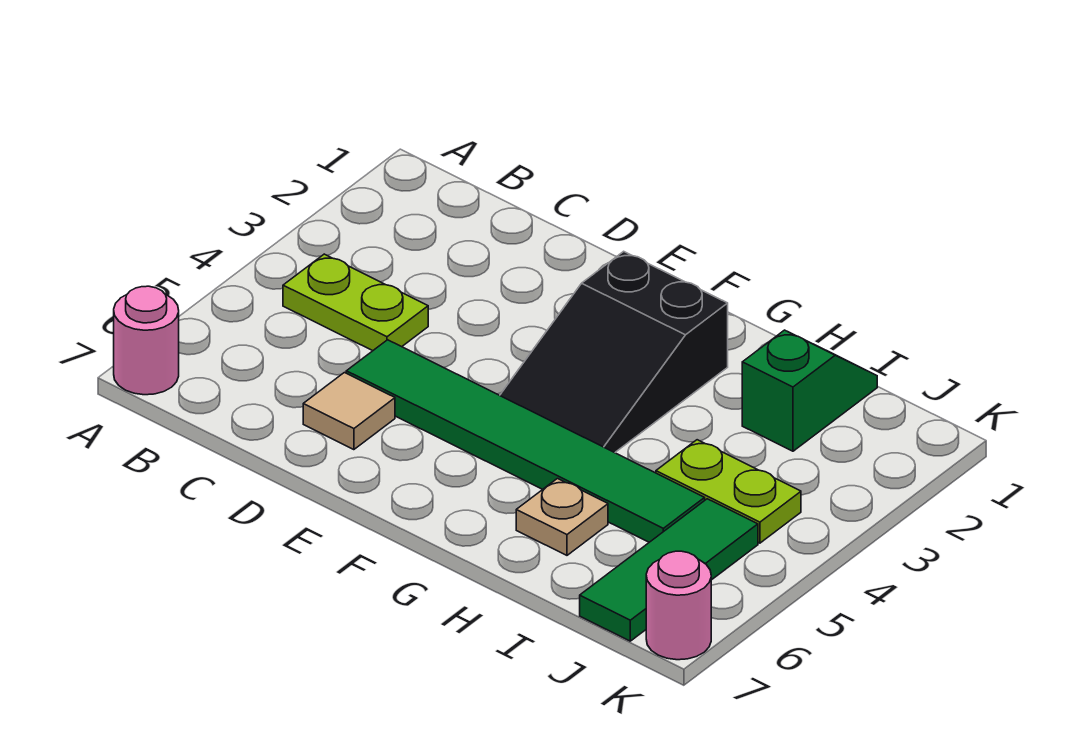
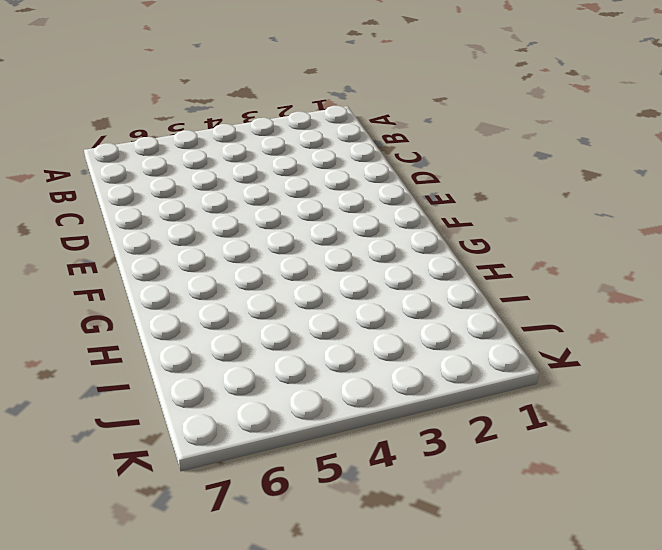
none -> pink 1x1 round brick [114,286,179,395]
none -> lime 1x2 plate [283,254,428,351]

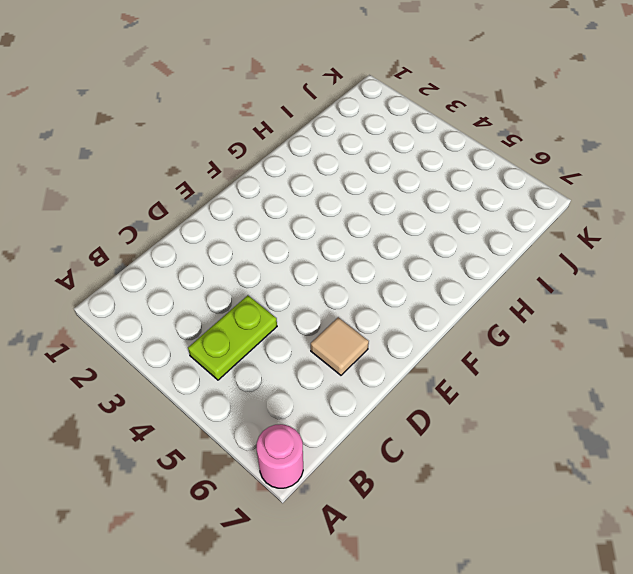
none -> green 1x6 tile [346,340,705,542]
none -> black 2x3 slope [500,251,728,453]

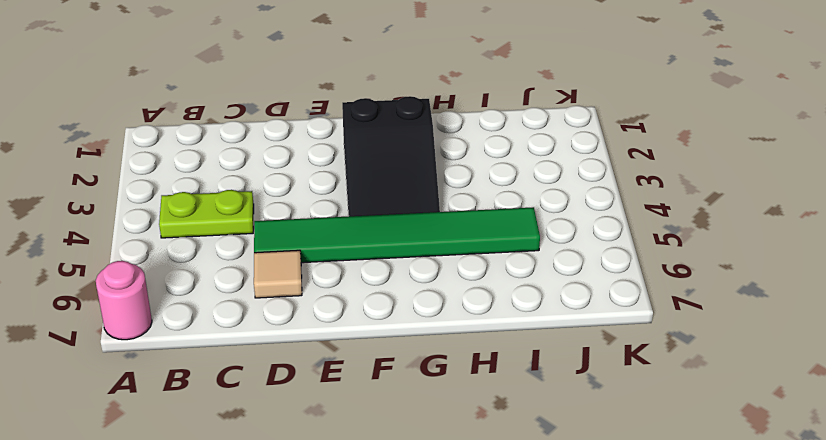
none -> tan 1x1 plate [516,479,608,555]
none -> green 1x2 slope [742,330,877,451]

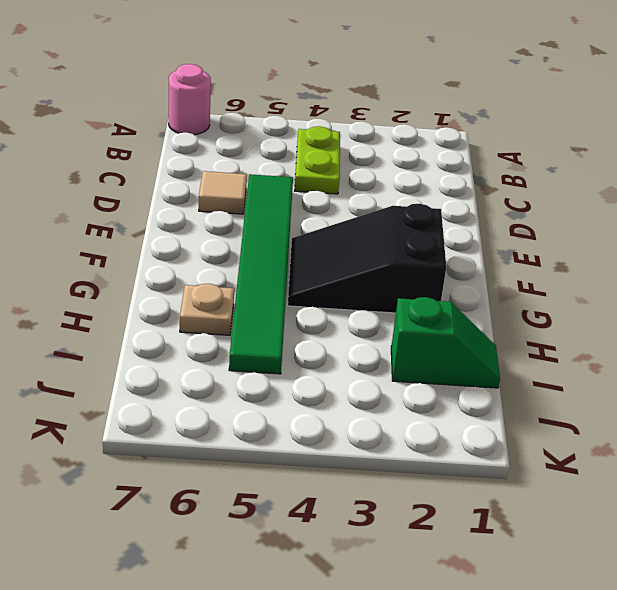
none -> lime 1x2 plate [656,440,801,543]
none -> green 1x3 tile [580,499,758,641]

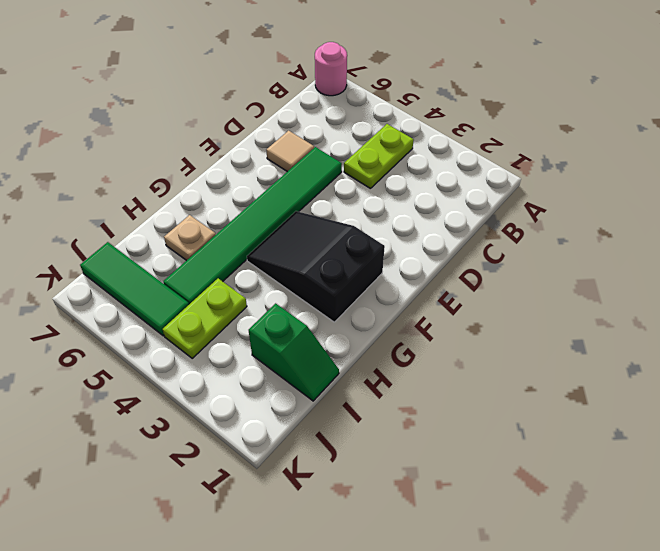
none -> pink 1x1 round brick [646,551,711,660]

